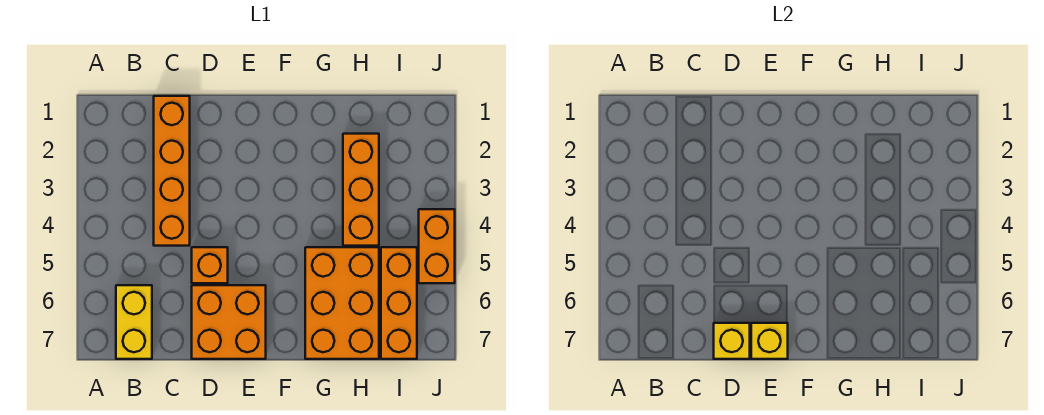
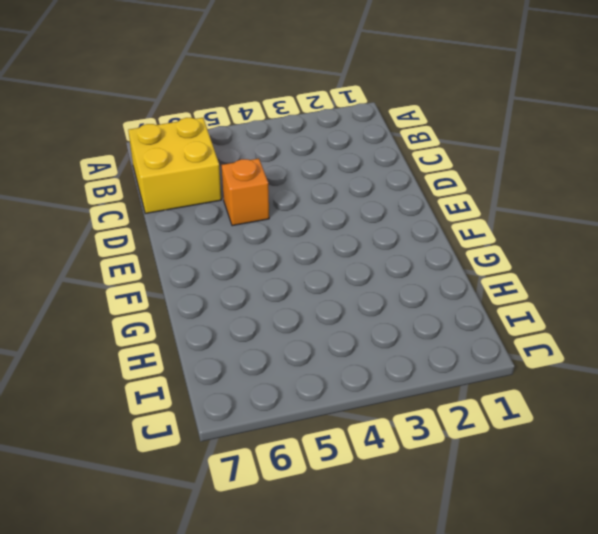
yellow 2x2 brick [128,118,221,214] -> yellow 1x2 brick [116,285,152,359]
none -> orange 1x4 brick [154,96,190,246]
none -> orange 2x2 brick [192,285,266,359]

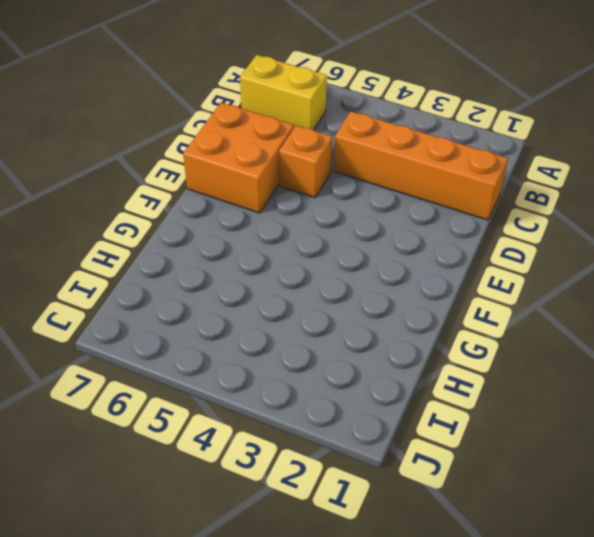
none -> orange 2x3 brick [305,247,379,359]
none -> orange 1x3 brick [343,134,379,246]

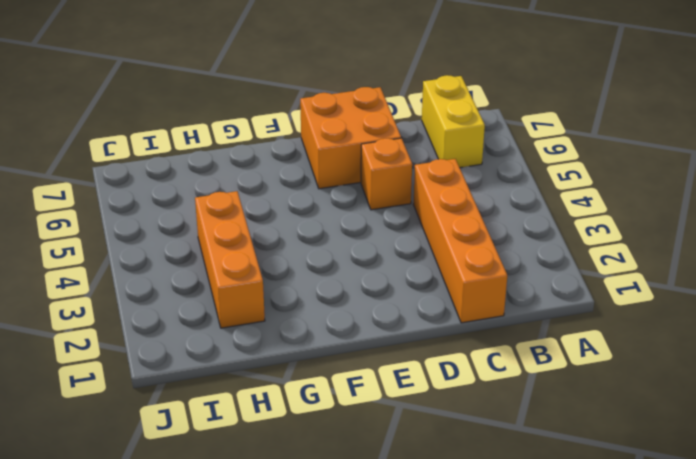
none -> orange 2x3 brick [305,247,379,359]
none -> orange 1x3 brick [381,247,417,359]

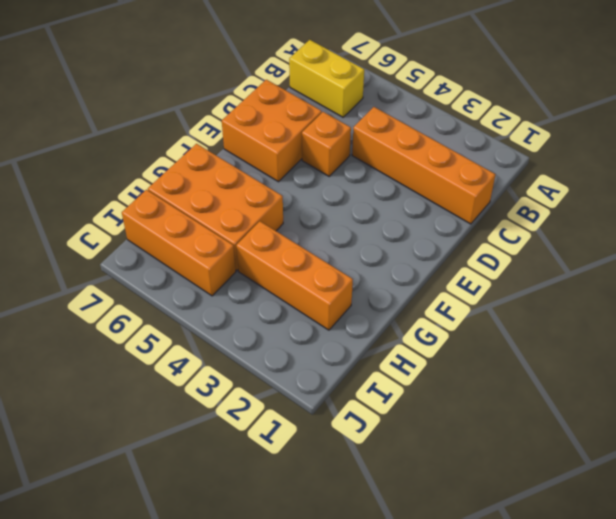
none -> orange 1x2 brick [419,209,455,283]
none -> yellow 1x1 brick [714,323,750,359]

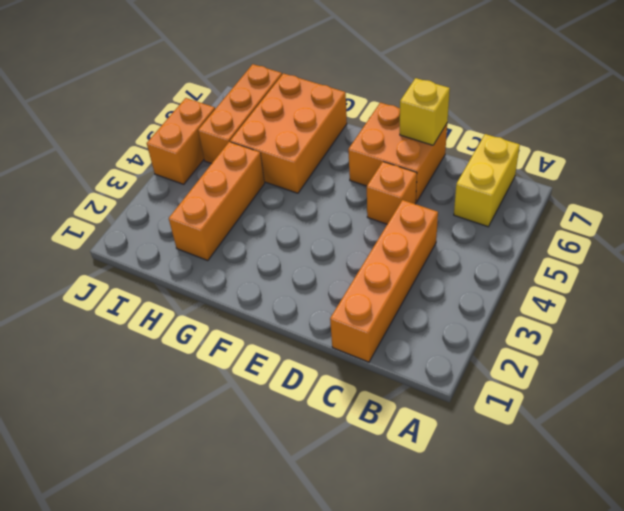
none -> yellow 1x1 brick [751,323,788,359]

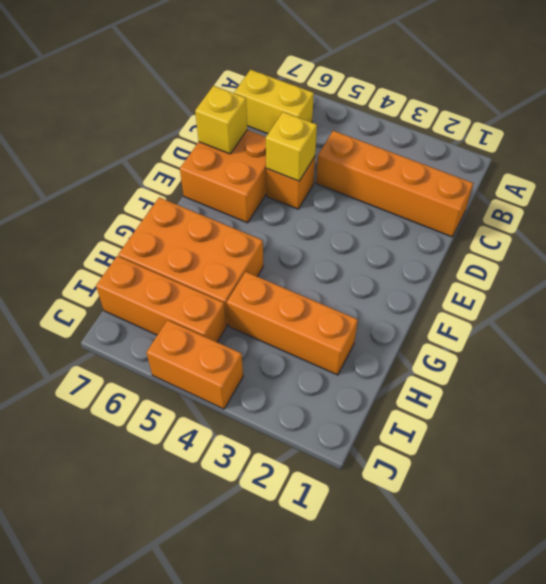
yellow 1x1 brick [266,112,317,181] -> yellow 1x1 brick moved to [751,323,788,359]

